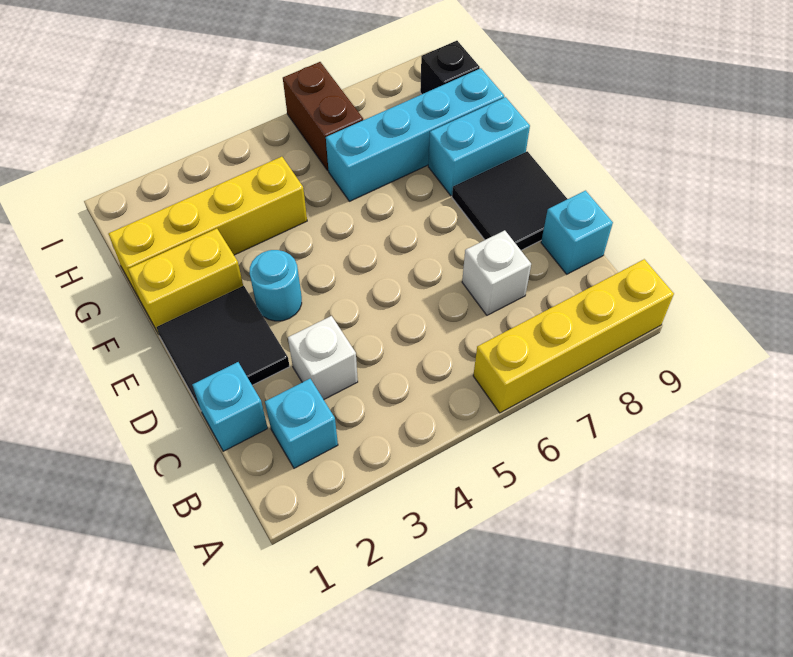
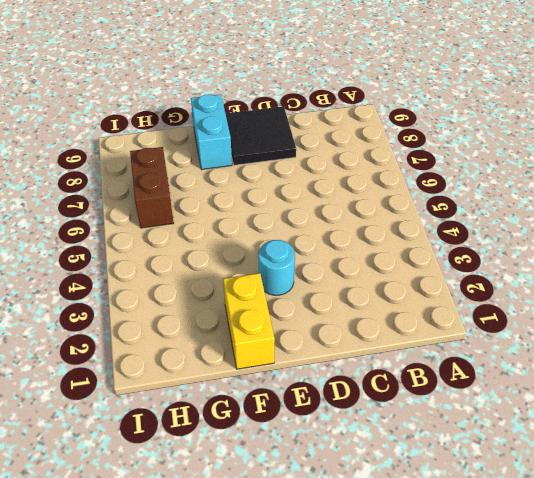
brown 1x2 brick [130,147,174,228] -> brown 1x2 brick turned to [283,62,363,170]
none -> yellow 1x4 brick [473,259,674,413]
none -> cyan 1x1 brick [265,379,338,468]
none -> cyan 1x1 brick [192,362,268,451]

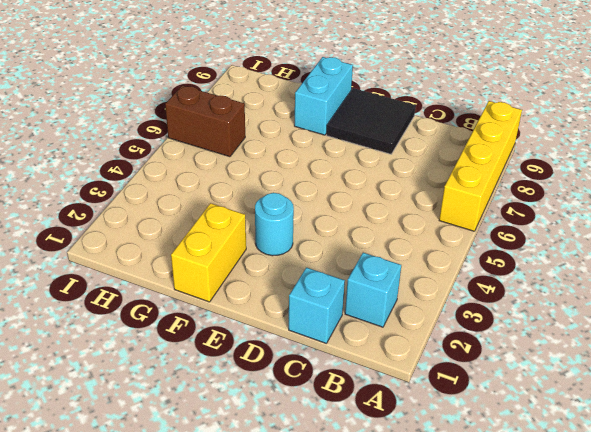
none -> white 1x1 brick [288,316,358,400]
none -> white 1x1 brick [462,230,531,315]
none -> cyan 1x1 brick [541,191,613,274]

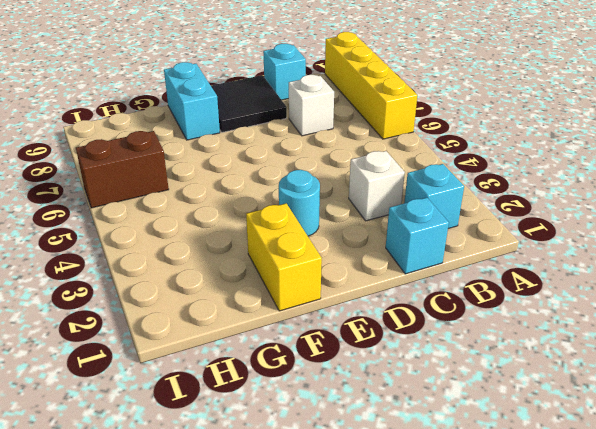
none -> black 2x2 tile [156,286,290,410]
none -> yellow 1x4 brick [109,157,307,298]
none -> cyan 1x4 brick [326,68,504,201]

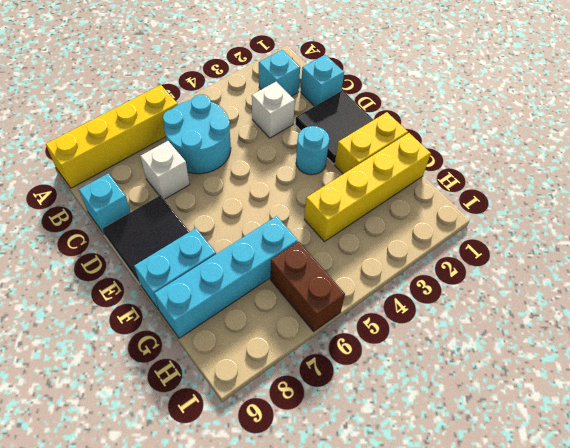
cyan 2x2 round brick [163,94,231,174] -> none
none -> black 1x1 brick [420,41,480,94]

